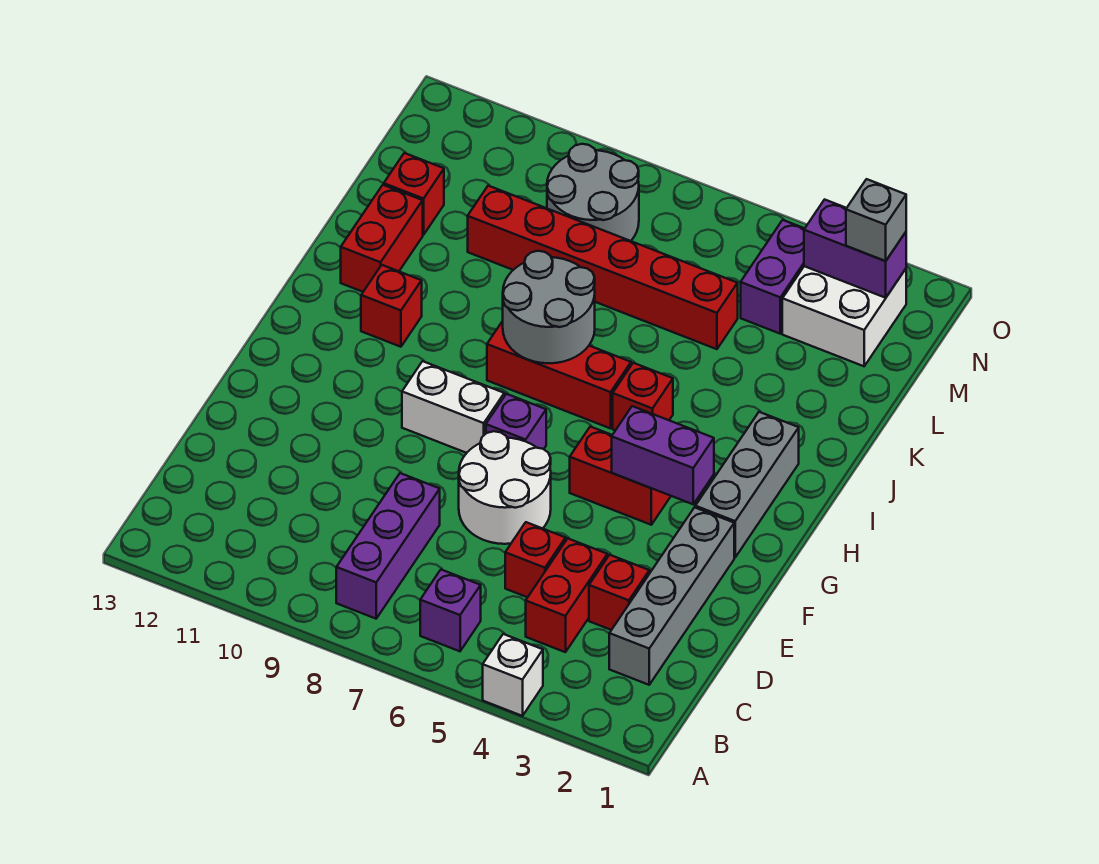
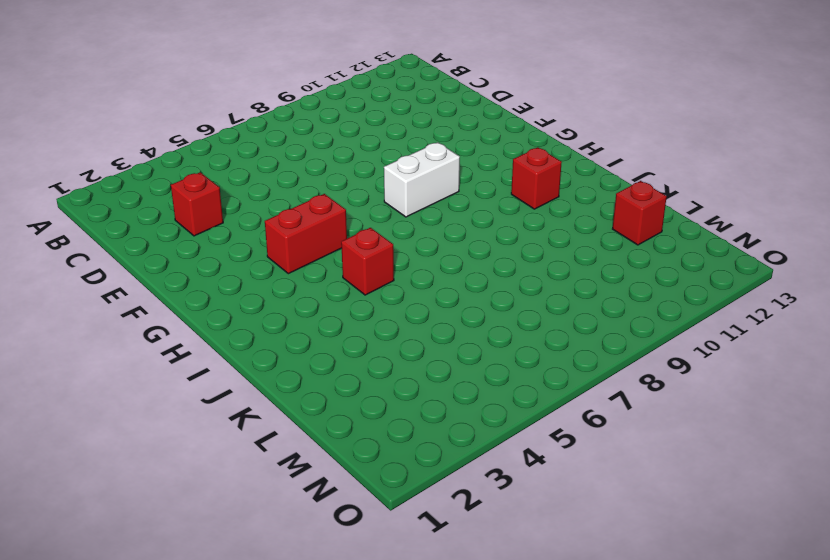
none -> white 1x1 brick [483,634,543,716]
none -> purple 1x1 brick [420,570,481,651]
none -> purple 1x3 brick [336,473,440,619]

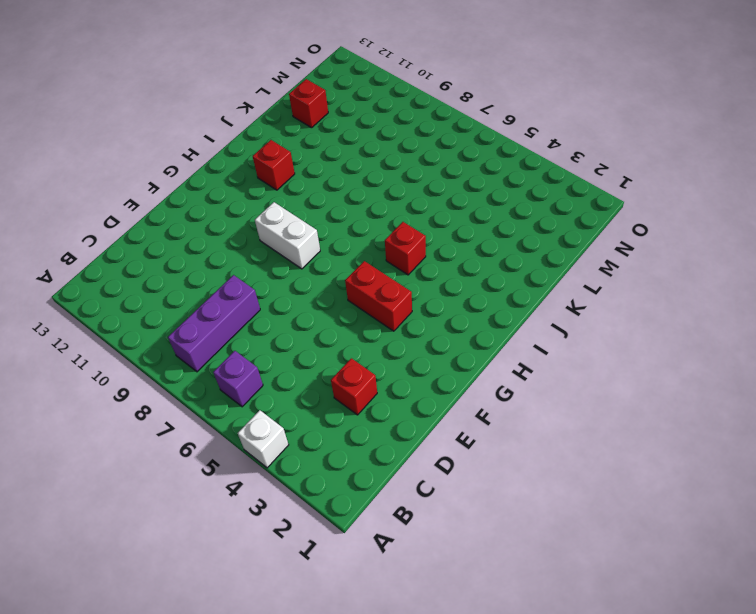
none -> grey 1x4 brick [609,507,734,685]
none -> red 1x2 brick [526,539,607,652]
none -> red 1x1 brick [505,522,566,597]

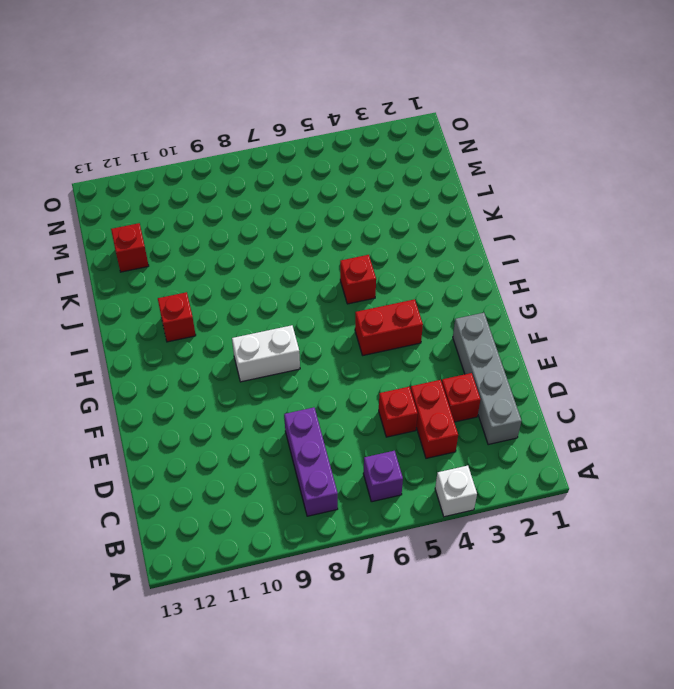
none -> white 2x2 round brick [459,431,551,544]
none -> grey 1x3 brick [695,412,799,557]
none -> purple 1x1 brick [486,394,546,449]

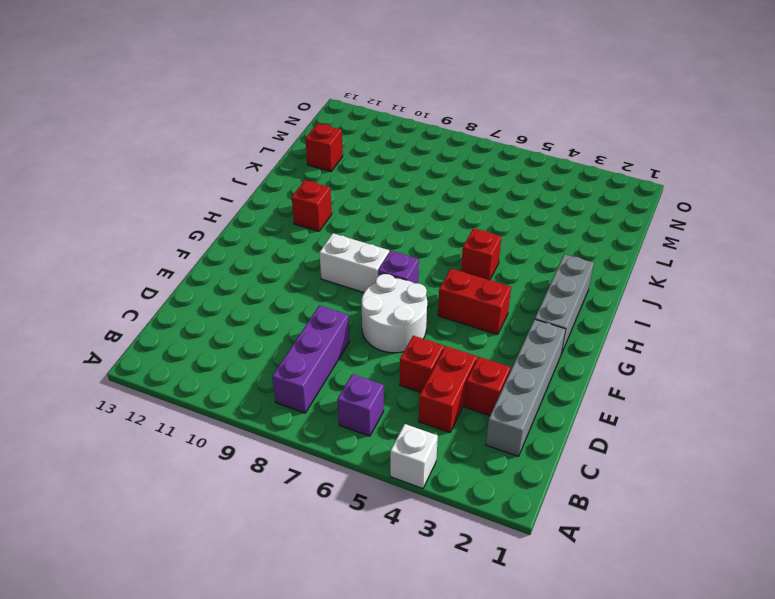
none -> red 1x3 brick [487,321,631,428]
none -> red 1x2 brick [341,185,423,292]
none -> red 1x6 brick [468,186,738,349]

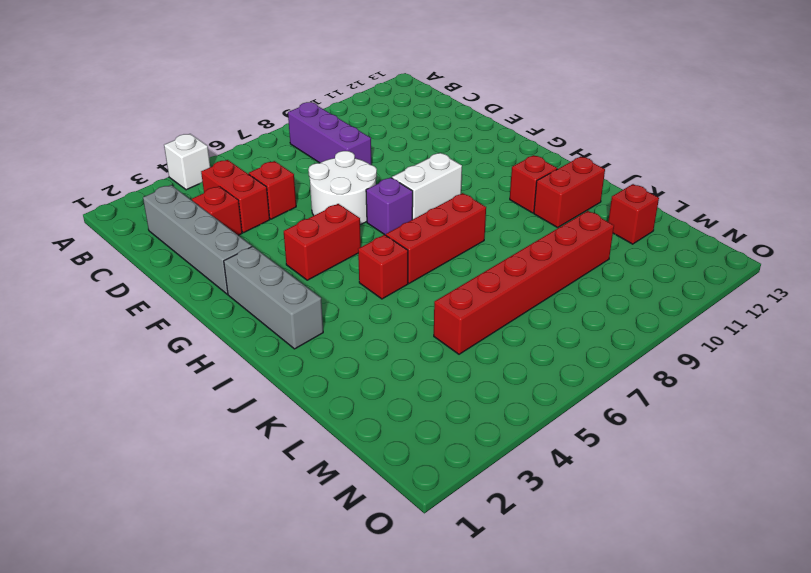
red 1x2 brick [534,156,605,227] -> red 1x2 brick turned to [341,185,423,292]
none -> purple 1x1 brick [420,570,481,651]
none -> white 2x2 brick [782,266,906,366]
none -> purple 1x2 brick [741,220,805,334]

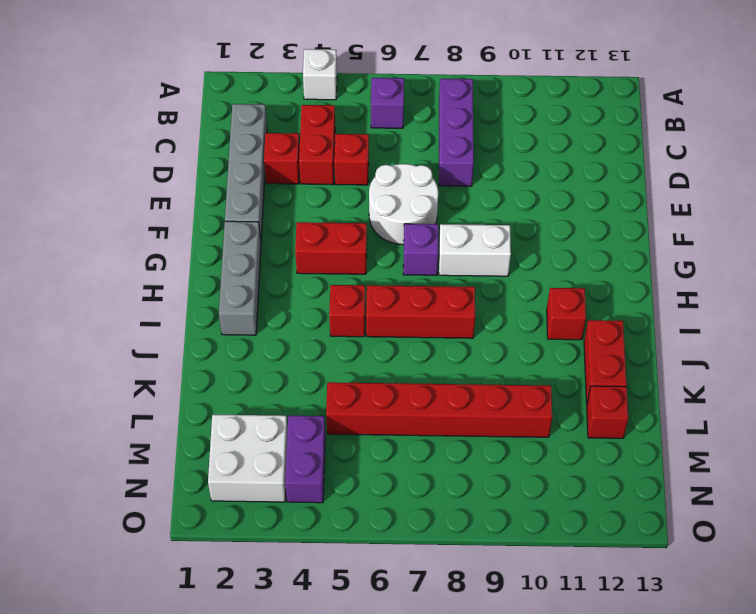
none -> grey 2x2 round brick [547,144,639,241]
none -> purple 1x2 brick [612,406,714,504]
none -> grey 2x2 round brick [503,251,595,363]

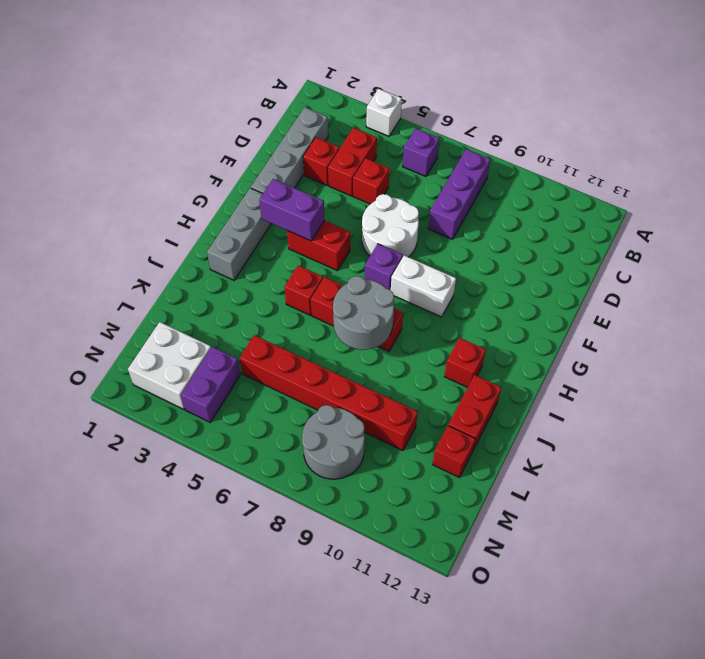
none -> purple 1x2 brick [804,200,906,298]
none -> grey 1x1 brick [846,179,906,261]

